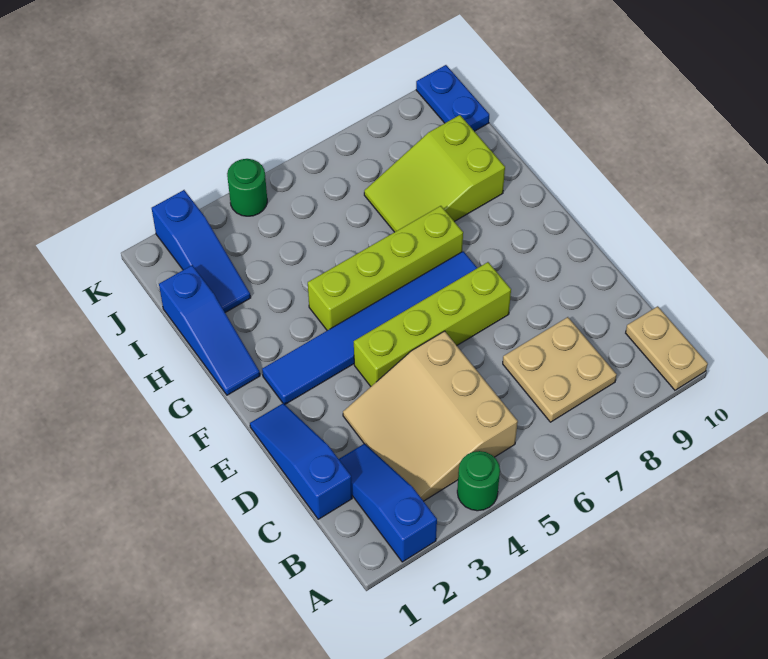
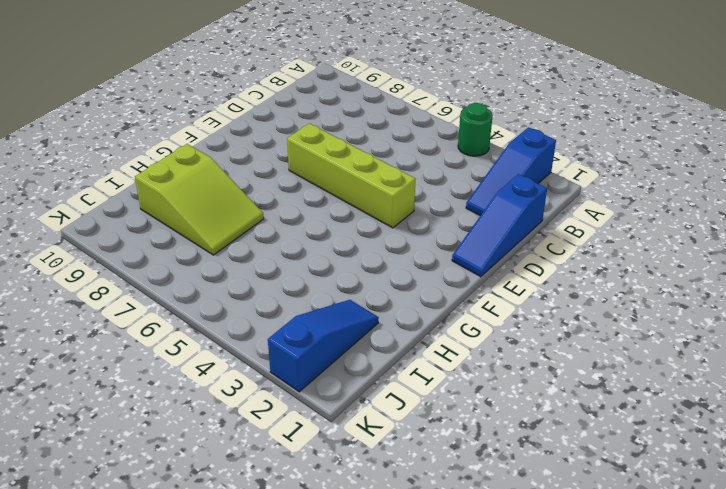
none -> tan 1x2 plate [626,306,708,390]
none -> tan 3x3 slope [343,331,518,501]
none -> tan 2x2 plate [503,317,617,422]

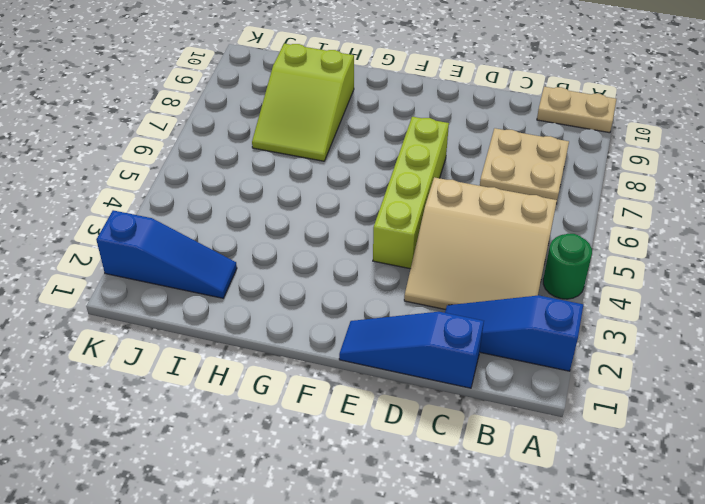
none -> blue 1x6 tile [262,251,477,404]
none -> blue 1x3 slope [159,265,260,395]
none -> lime 1x4 brick [308,206,463,330]

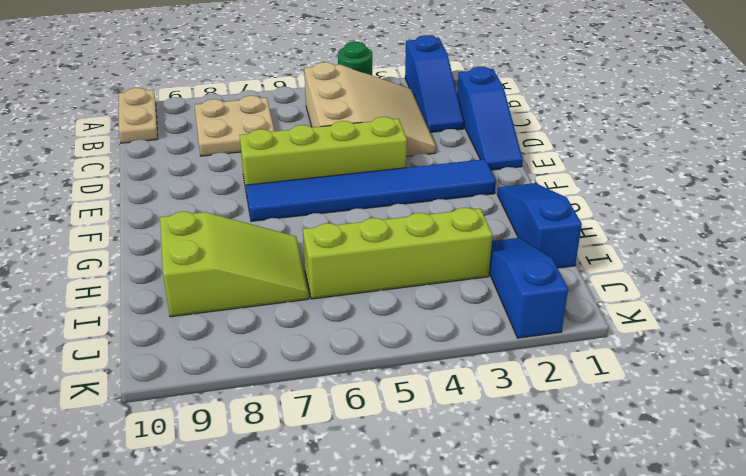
lime 1x4 brick [303,208,492,299] -> lime 1x4 brick moved to [308,206,463,330]
none -> blue 1x2 plate [416,65,489,131]
none -> green 1x1 round brick [227,159,267,216]

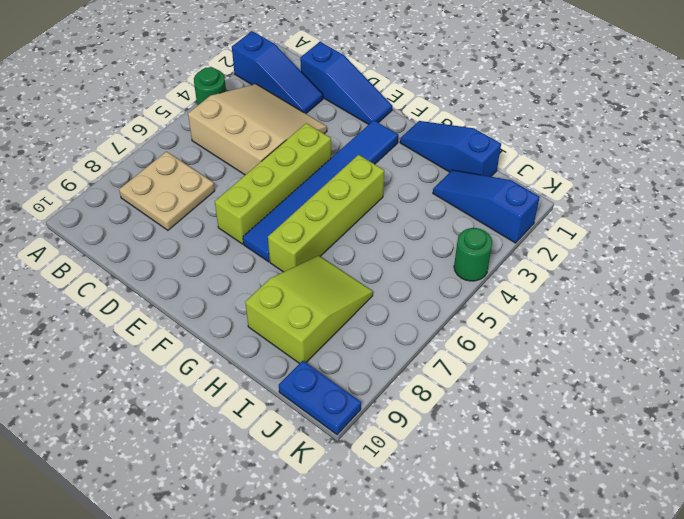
none -> tan 1x2 plate [626,306,708,390]

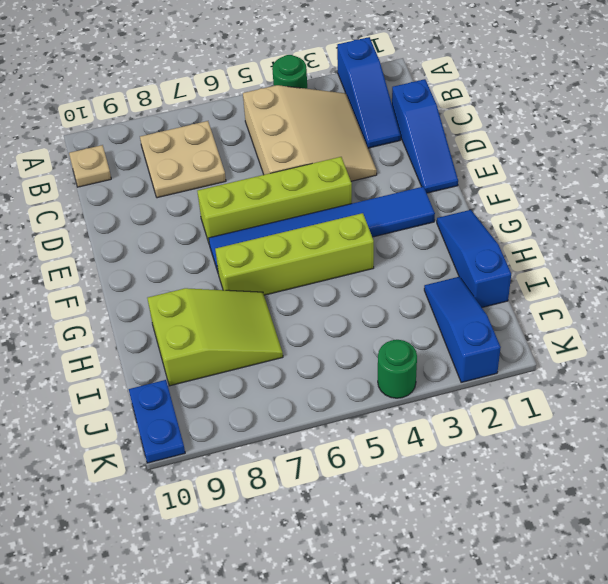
tan 1x1 plate [69,145,111,187] -> tan 1x2 plate [626,306,708,390]

